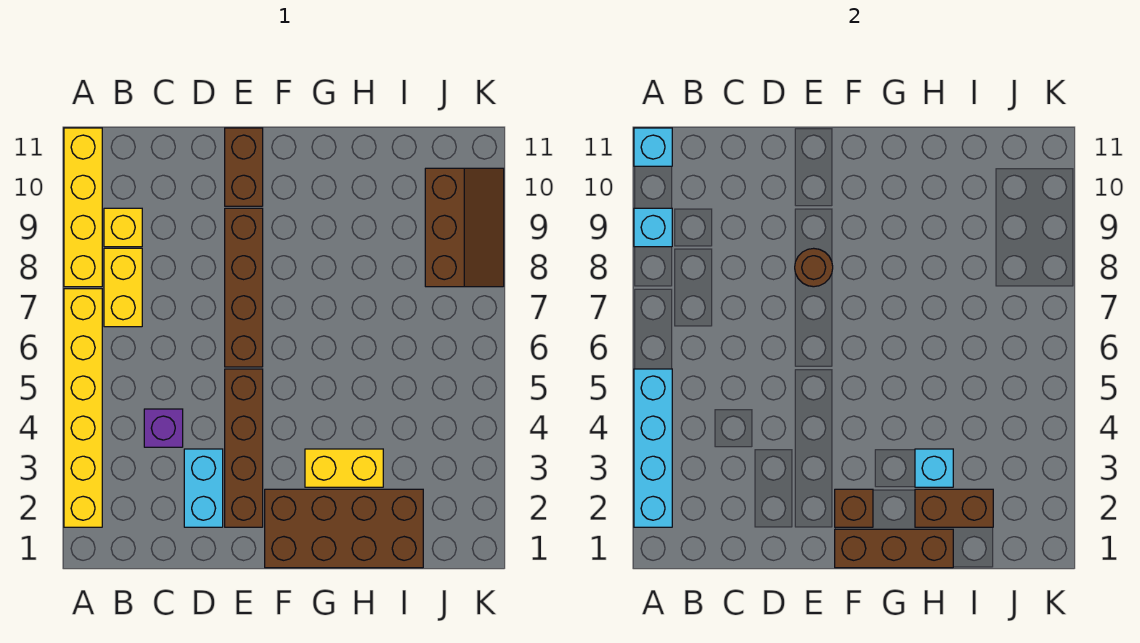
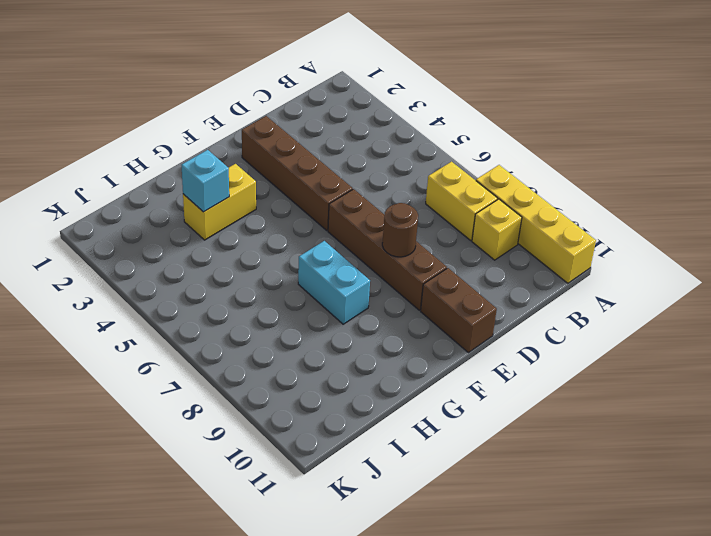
cyan 1x2 brick [298,241,370,324] -> cyan 1x2 brick moved to [184,449,223,527]
none -> yellow 1x6 brick [64,289,102,527]
none -> purple 1x1 brick [144,409,183,447]
none -> brown 2x4 brick [265,489,423,568]

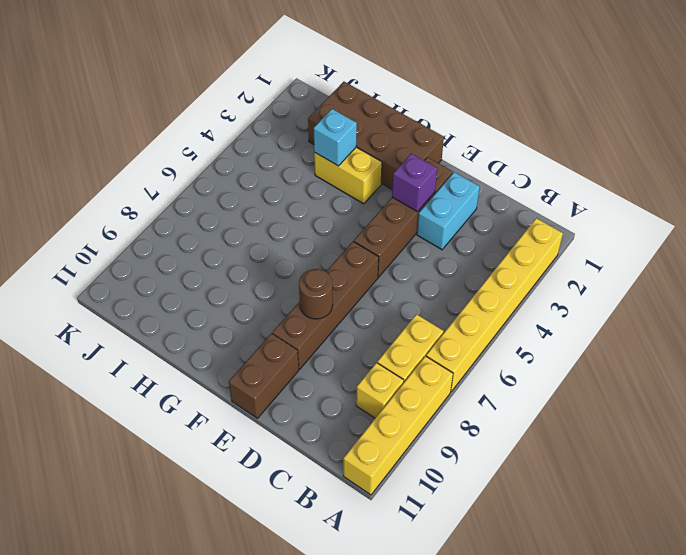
purple 1x1 brick [392,153,437,212] -> purple 1x1 brick moved to [144,409,183,447]
none -> brown 2x3 slope [425,168,504,287]
none -> cyan 1x4 brick [634,369,672,527]
none -> cyan 1x1 brick [634,208,672,247]

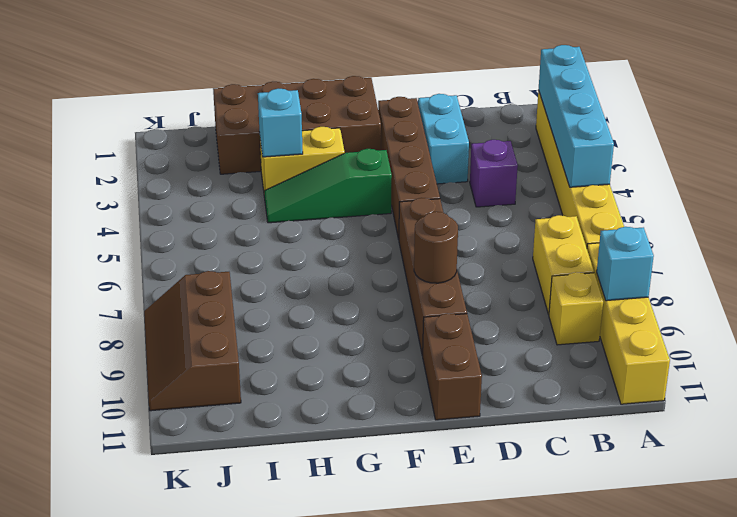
green 1x3 slope [264,149,392,223] -> none
none -> cyan 1x1 brick [634,128,672,166]
none -> brown 1x3 brick [835,529,953,568]
none -> brown 1x1 brick [835,489,873,527]

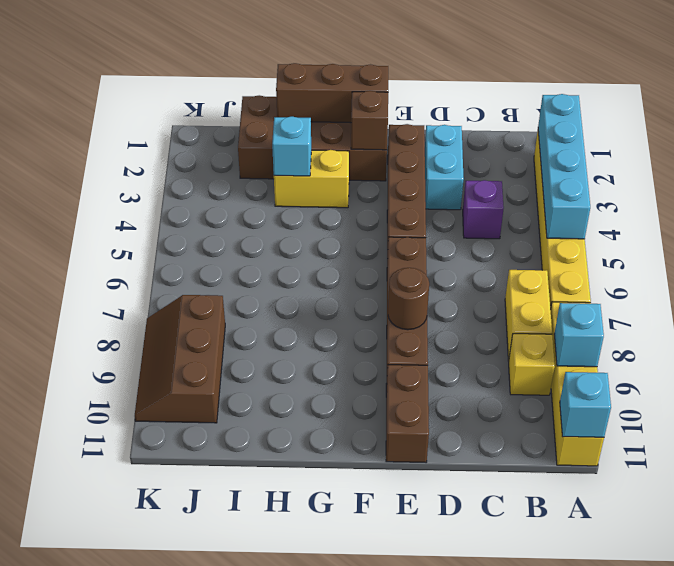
none -> brown 1x2 brick [915,489,993,527]

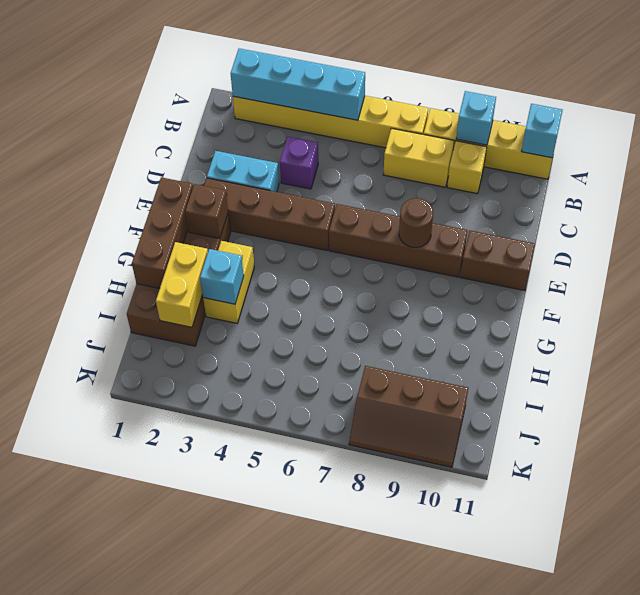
yellow 1x2 brick [156,242,208,327] -> brown 1x2 brick [915,489,993,527]

